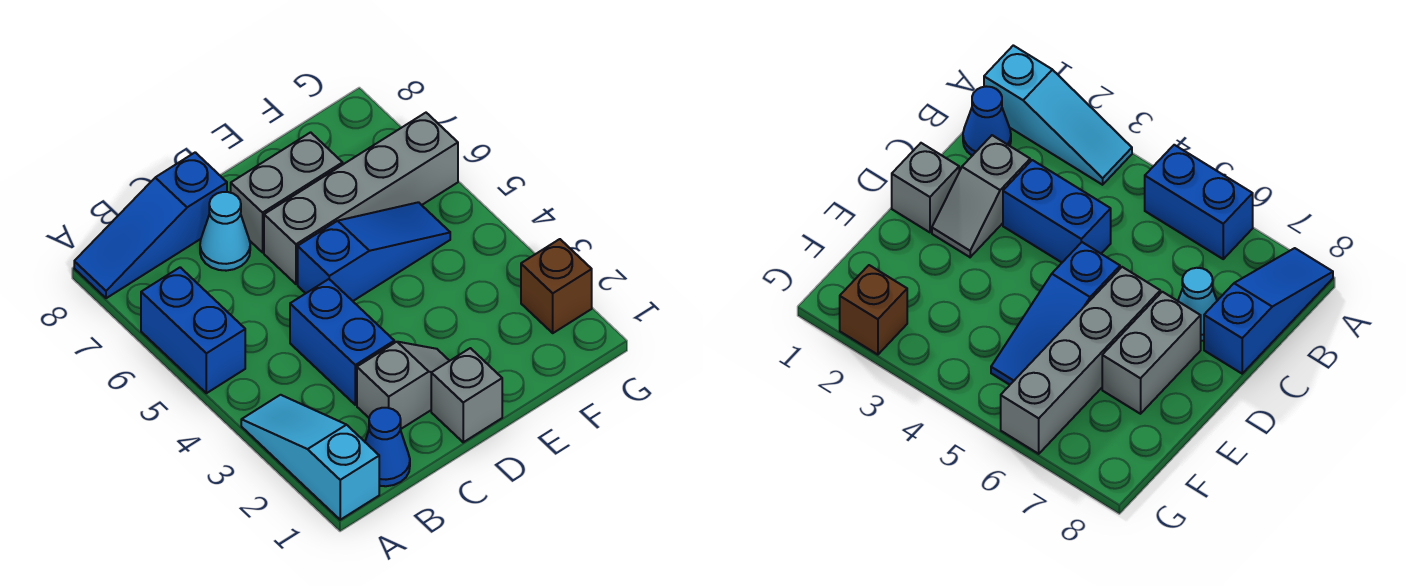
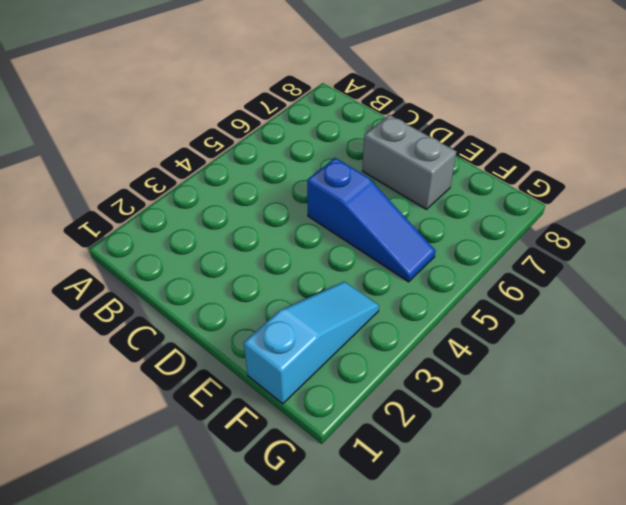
cyan 1x3 slope [244,282,379,404] -> cyan 1x3 slope moved to [241,395,379,520]
none -> blue 1x2 brick [141,267,245,393]
none -> blue 1x3 slope [74,152,227,298]
none -> blue 1x1 cone [365,408,410,486]

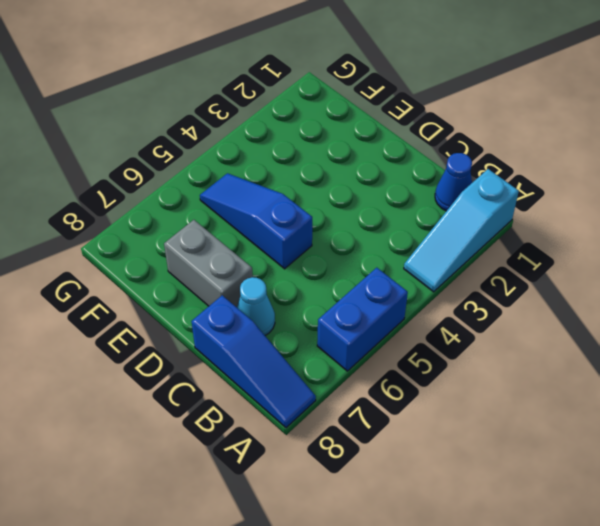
none -> grey 1x2 slope [357,342,449,429]
none -> blue 1x2 brick [290,279,394,405]
none -> grey 1x1 brick [431,348,502,442]

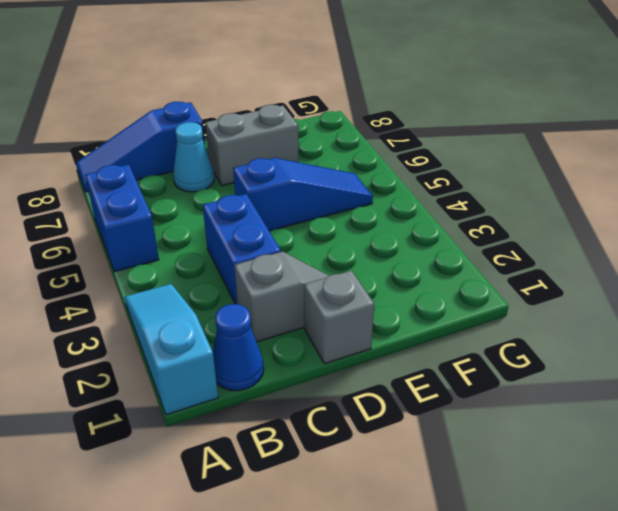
none -> grey 1x4 brick [264,113,458,284]
none -> brown 1x1 brick [521,239,592,333]

